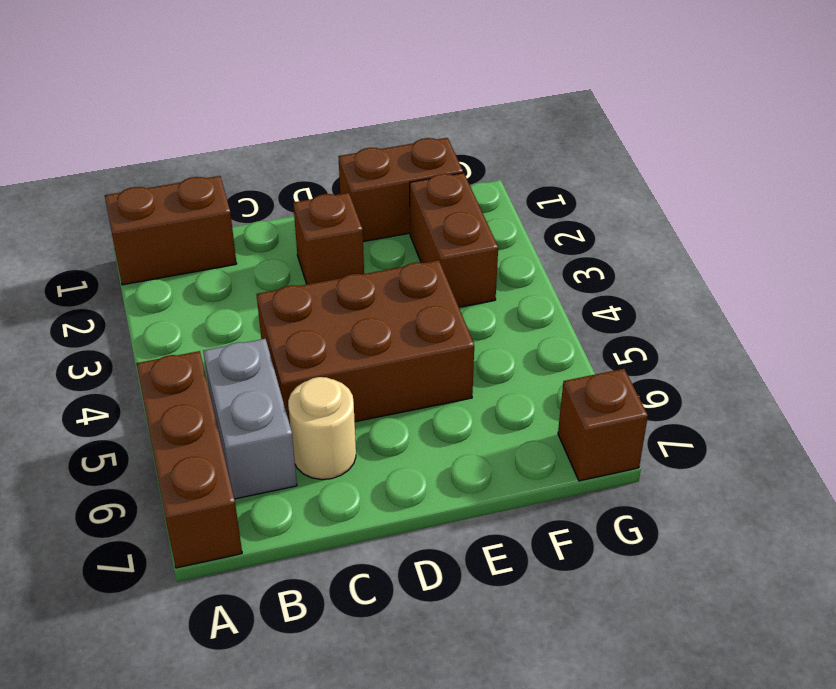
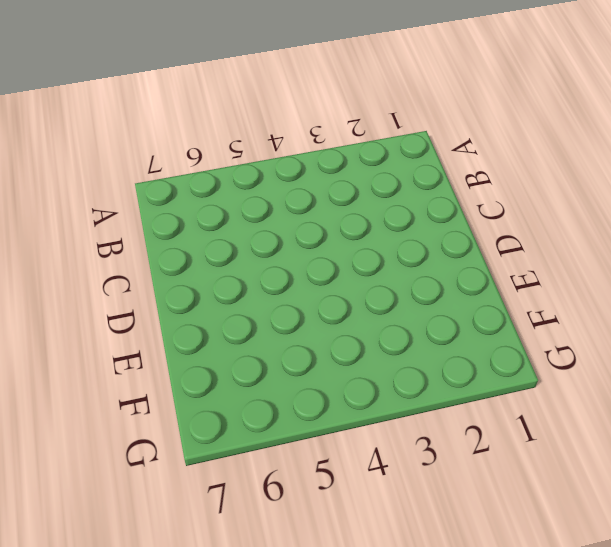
none -> brown 1x2 brick [105,176,237,285]
none -> brown 1x3 brick [136,351,242,568]

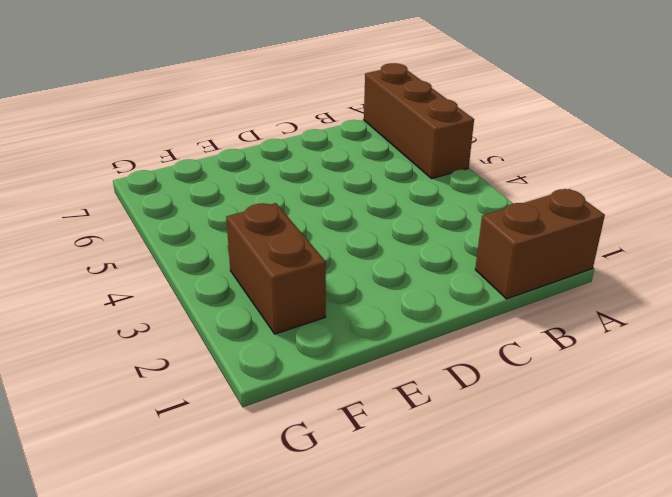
none -> grey 1x2 brick [203,339,297,499]
none -> brown 2x3 brick [257,260,474,424]

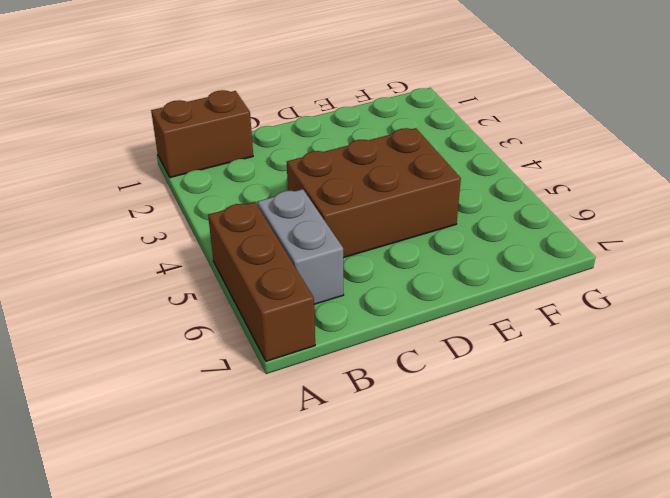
none -> tan 1x1 round brick [288,377,356,480]
none -> brown 1x1 brick [293,193,364,284]

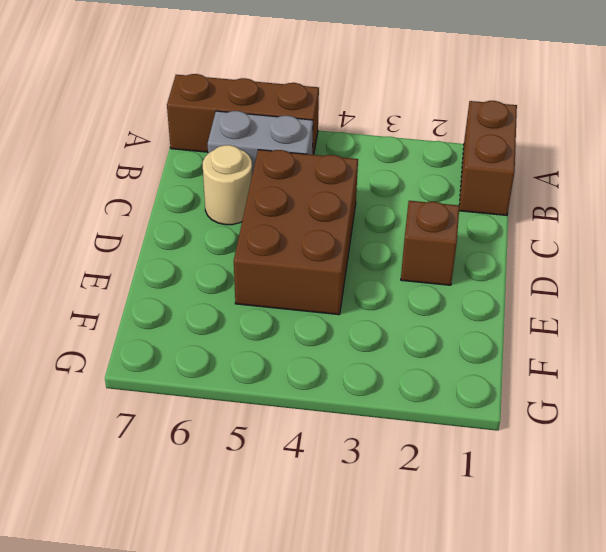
none -> brown 1x2 brick [338,138,463,242]
none -> brown 1x2 brick [410,173,498,307]

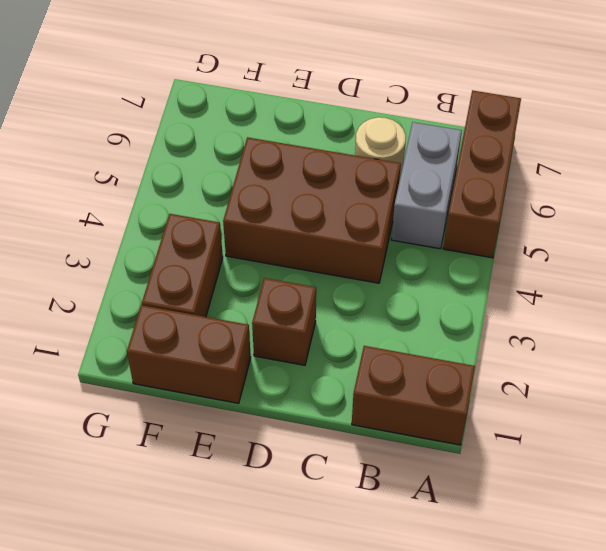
none -> brown 1x1 brick [558,369,648,481]

